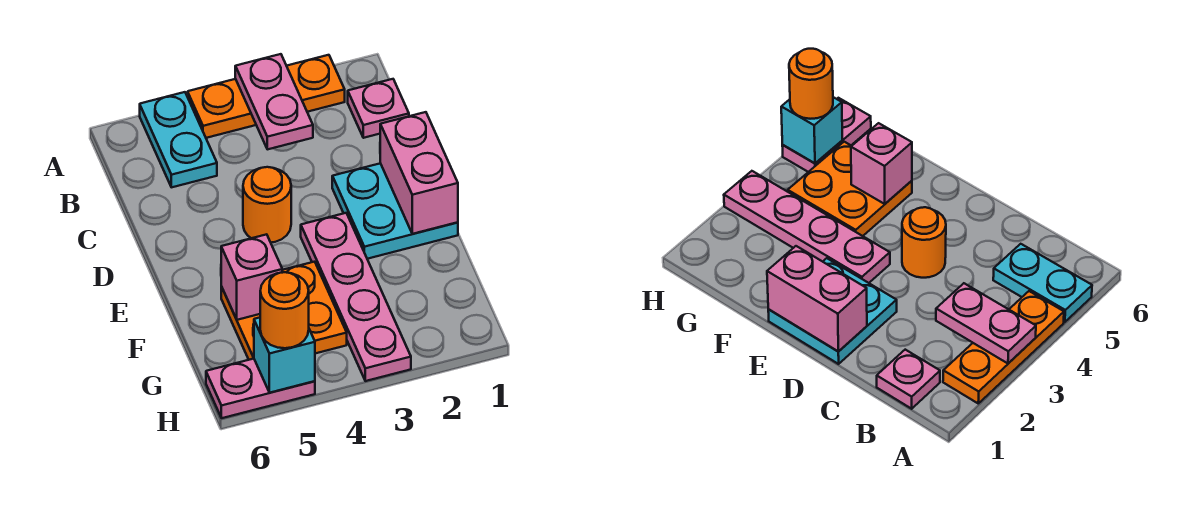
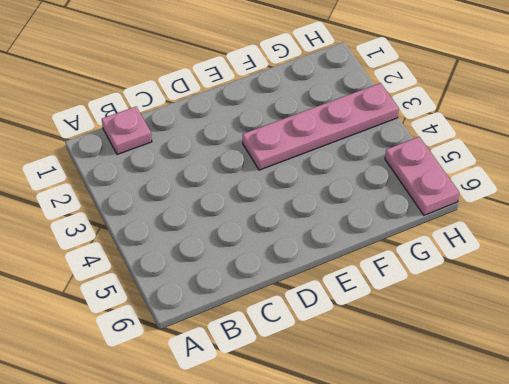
none -> orange 1x3 plate [188,55,345,138]
none -> cyan 1x2 plate [140,92,217,187]
none -> cyan 2x2 plate [332,163,458,259]

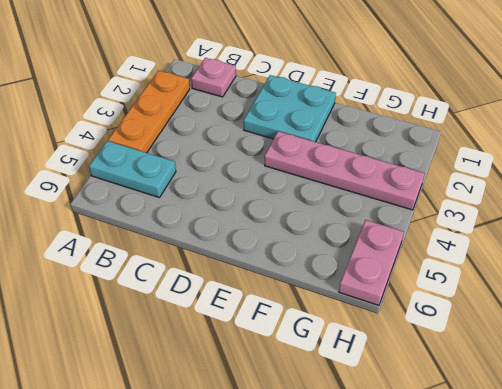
none -> orange 1x1 round brick [243,167,291,243]
none -> orange 2x2 plate [221,262,347,360]
none -> pink 1x2 plate [235,54,313,149]

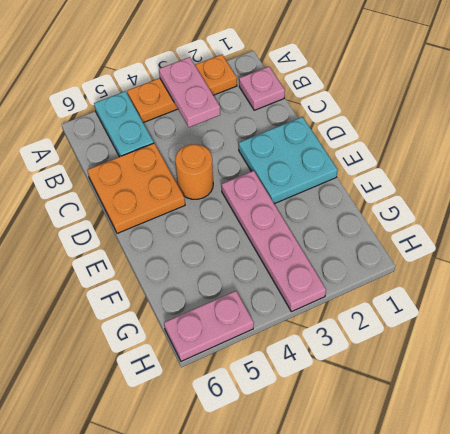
orange 2x2 plate [87,143,185,233] -> orange 2x2 plate moved to [221,262,347,360]
none -> pink 1x2 brick [380,112,458,234]
none -> pink 1x1 brick [221,234,282,320]
none -> cyan 1x1 brick [254,317,315,393]

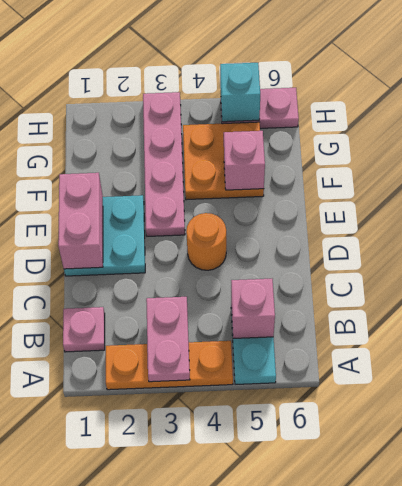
pink 1x1 brick [231,279,275,338] -> none
none -> orange 1x1 round brick [260,272,309,348]

